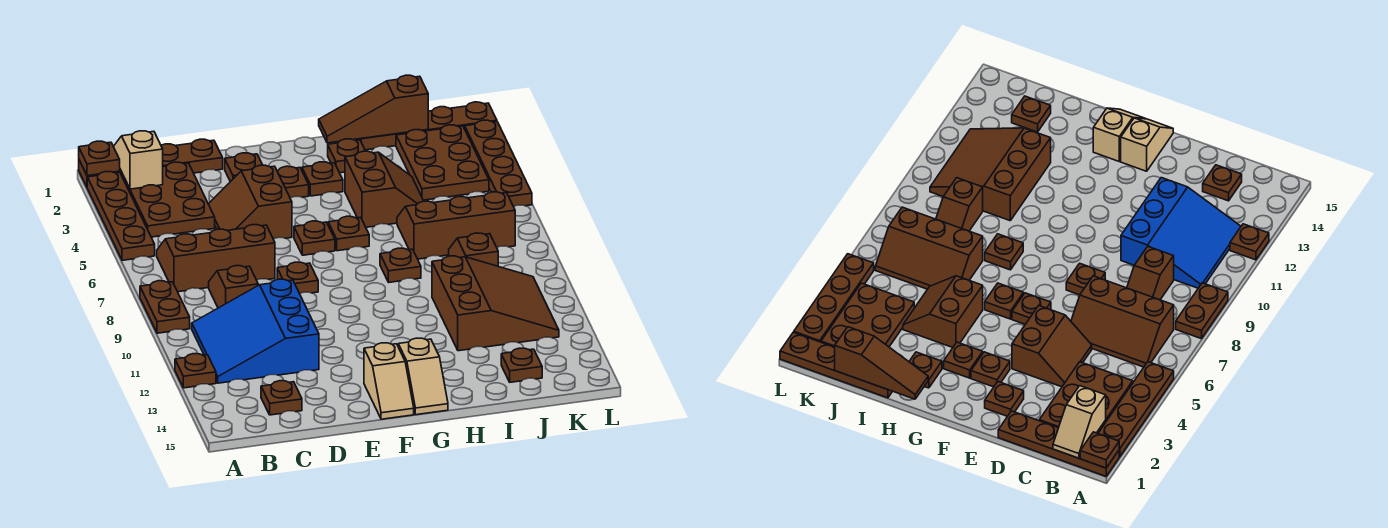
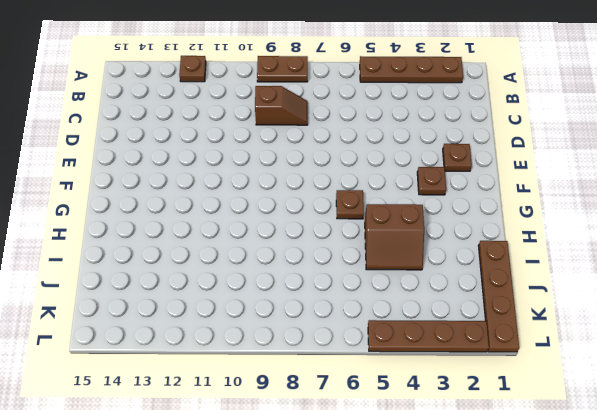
none -> brown 1x4 plate [79,139,223,187]
none -> brown 2x3 plate [122,162,215,237]
none -> brown 2x3 slope [157,225,275,292]
none -> blue 3x3 slope [192,279,319,383]

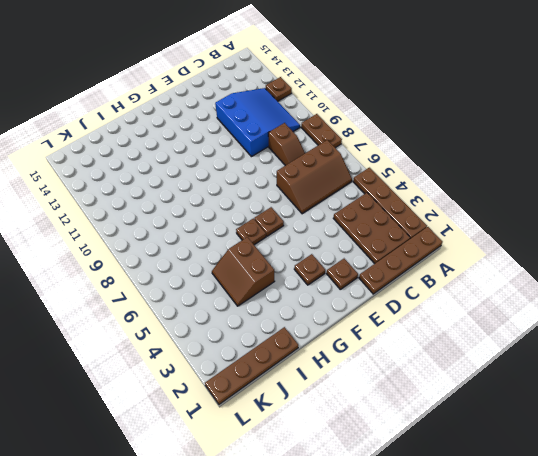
none -> brown 1x1 plate [261,381,302,415]
none -> brown 2x2 slope [209,165,292,239]
none -> brown 1x1 plate [277,262,318,294]
none -> tan 1x2 slope [364,343,414,419]

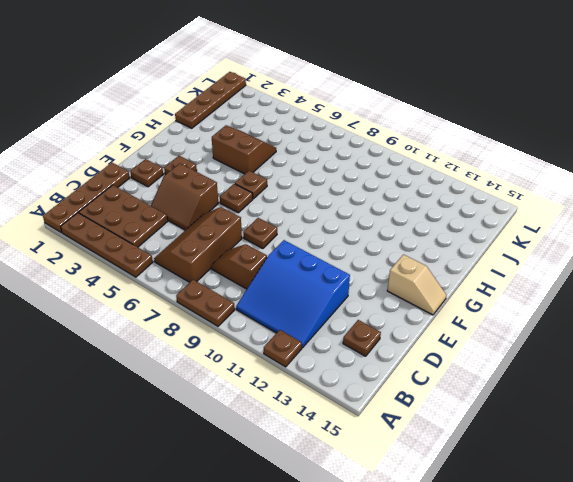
none -> brown 1x1 plate [302,162,343,196]
none -> tan 1x2 slope [398,338,448,415]
none -> brown 1x1 plate [328,139,365,173]
none -> brown 1x1 plate [380,248,421,282]

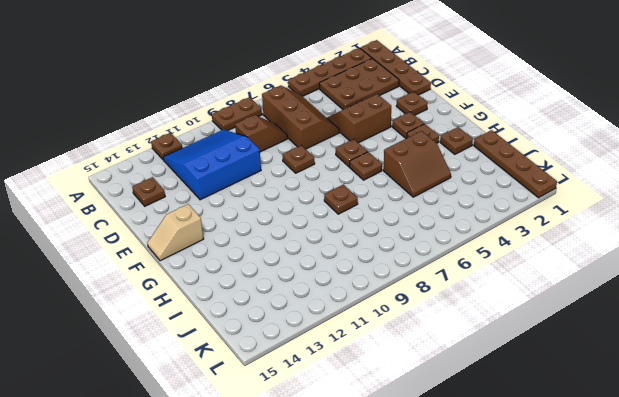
none -> tan 1x2 slope [398,338,448,415]
none -> brown 2x3 slope [397,192,515,259]
none -> brown 3x3 slope [432,256,559,351]
none -> brown 2x3 plate [396,125,489,200]

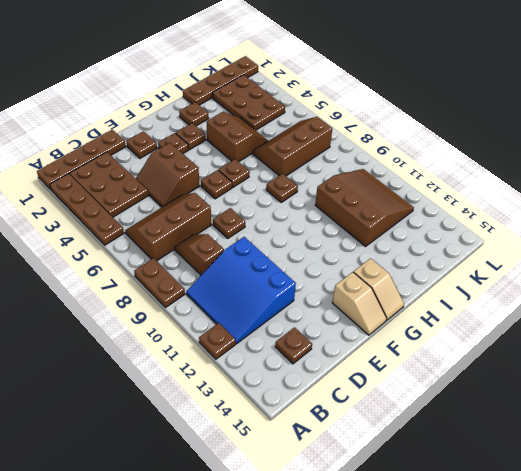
none -> brown 1x2 slope [449,233,498,266]
none -> brown 1x1 plate [501,348,542,382]
none -> brown 1x4 plate [465,120,532,206]
none -> brown 1x1 plate [79,141,120,176]

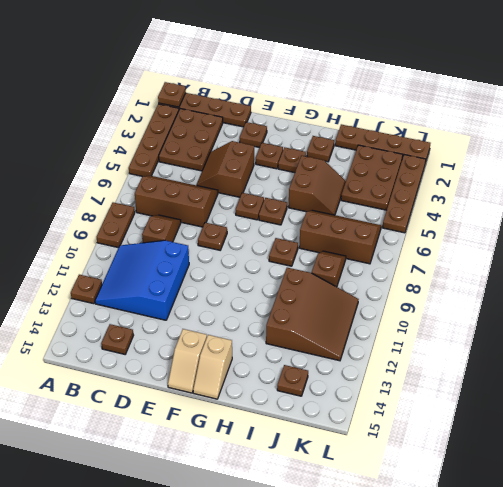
none -> tan 1x2 slope [113,131,163,189]
none -> brown 1x3 slope [319,75,428,143]

